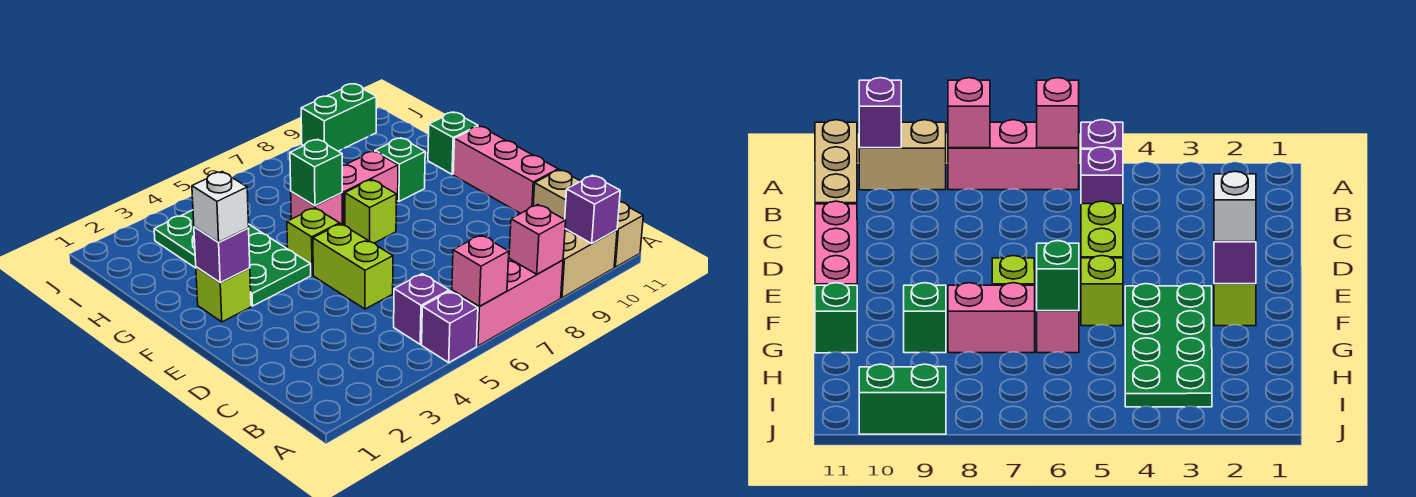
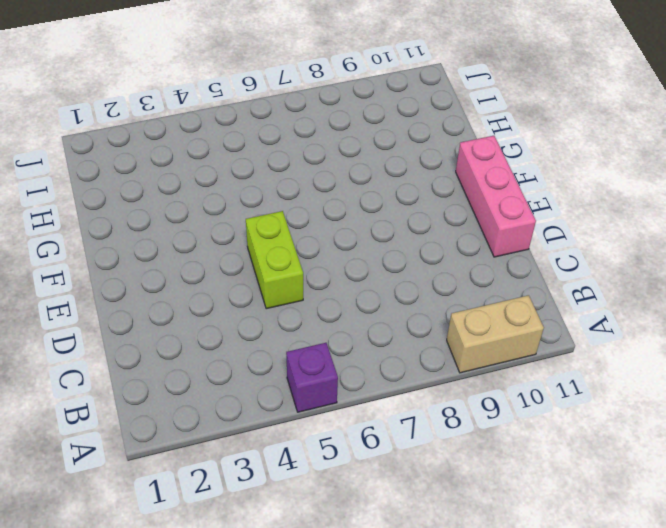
none -> pink 1x3 brick [452,259,563,346]
none -> tan 1x3 brick [533,170,643,267]
none -> purple 1x1 brick [394,274,449,344]

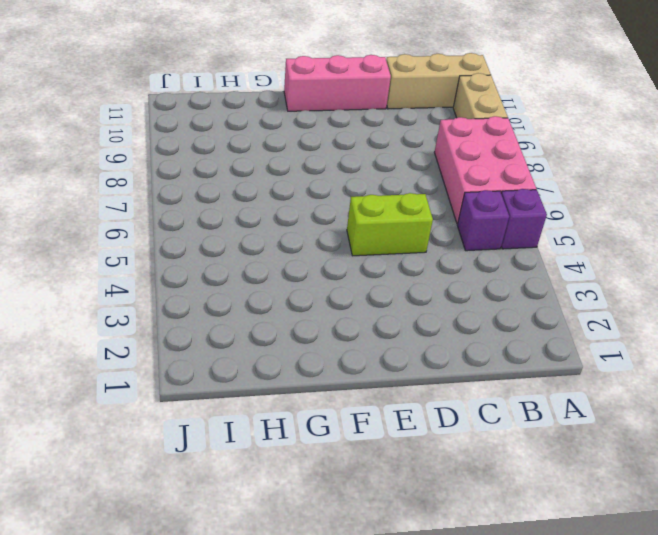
pink 2x3 brick [434,116,536,224] -> pink 1x3 brick [452,259,563,346]
none -> lime 1x1 brick [196,267,251,322]
none -> green 2x4 plate [154,210,311,306]
none -> lime 1x1 brick [287,208,340,275]

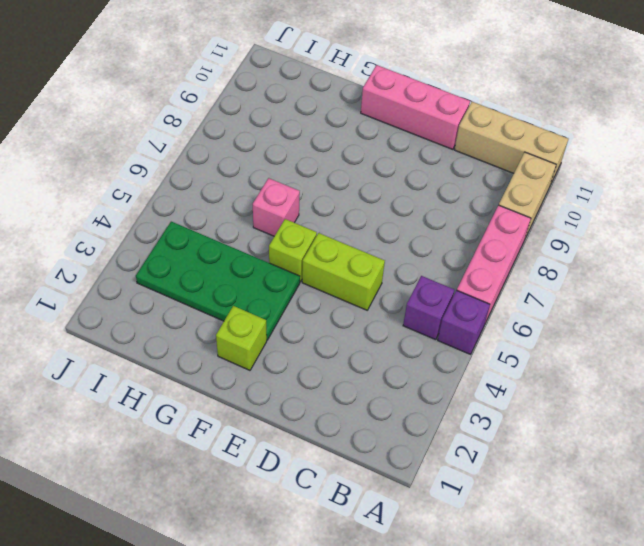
none -> lime 1x1 brick [345,180,397,243]
none -> pink 1x2 brick [342,151,398,226]
none -> green 1x1 brick [375,138,425,201]

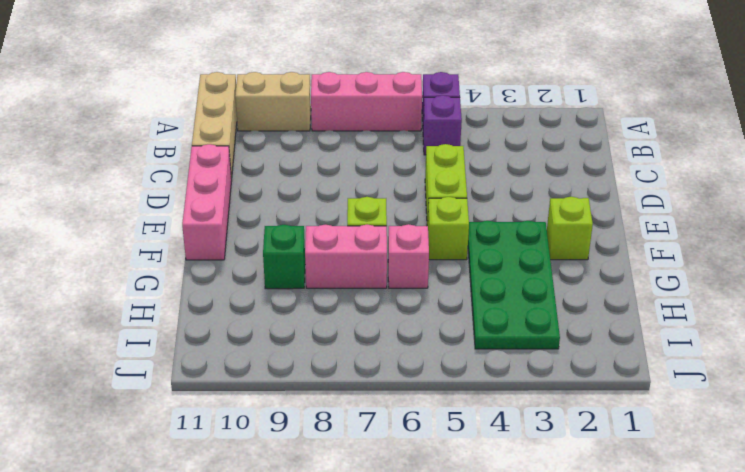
none -> green 1x1 brick [428,112,478,174]
none -> green 1x2 brick [301,84,376,151]
none -> pink 1x1 brick [452,235,509,307]

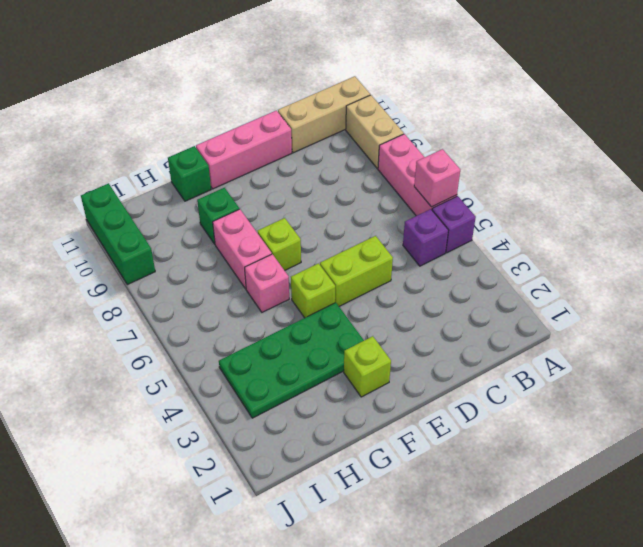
green 1x3 brick [81,183,155,285] -> green 1x2 brick [301,84,376,151]
none -> pink 1x1 brick [509,205,566,274]
none -> purple 1x1 brick [565,175,620,243]
none -> purple 1x1 brick [194,227,250,283]

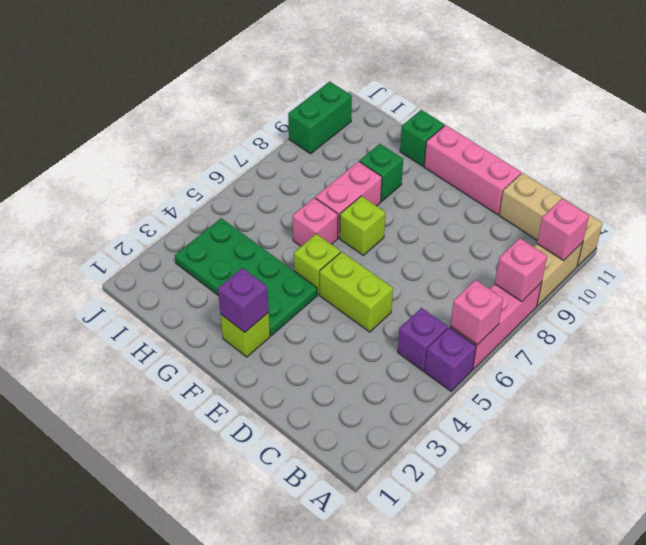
pink 1x1 brick [537,198,589,261] -> purple 1x1 brick [565,175,620,243]
none -> green 1x1 brick [290,139,342,206]
none -> white 1x1 brick [192,172,249,242]

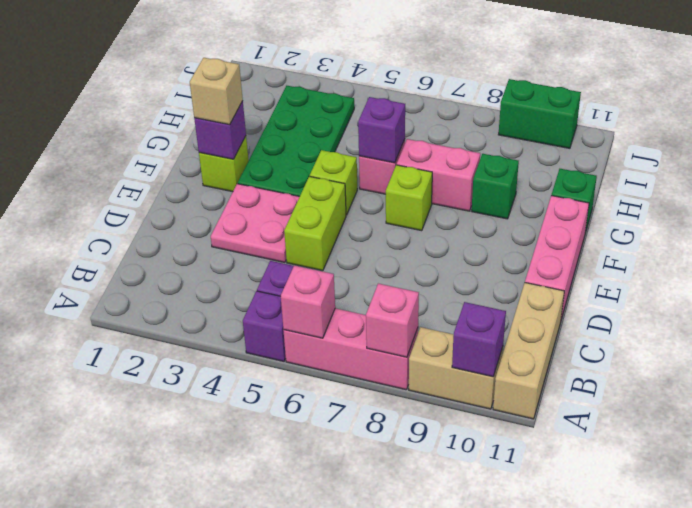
pink 2x2 plate [211,184,300,262] -> none
tan 1x1 brick [190,58,243,125] -> white 1x1 brick [192,172,249,242]
purple 1x1 brick [358,97,405,163] -> green 1x1 brick [290,139,342,206]

